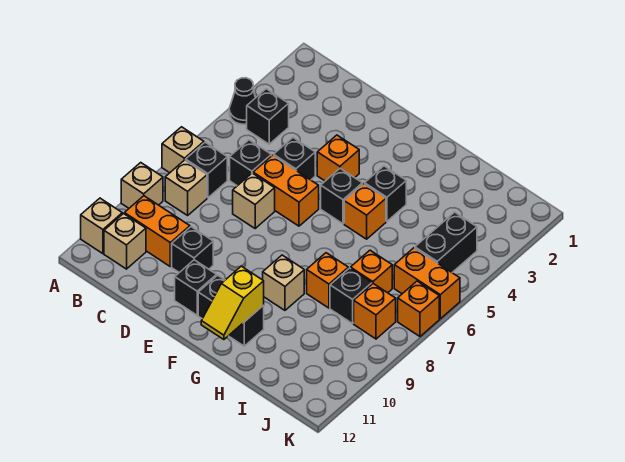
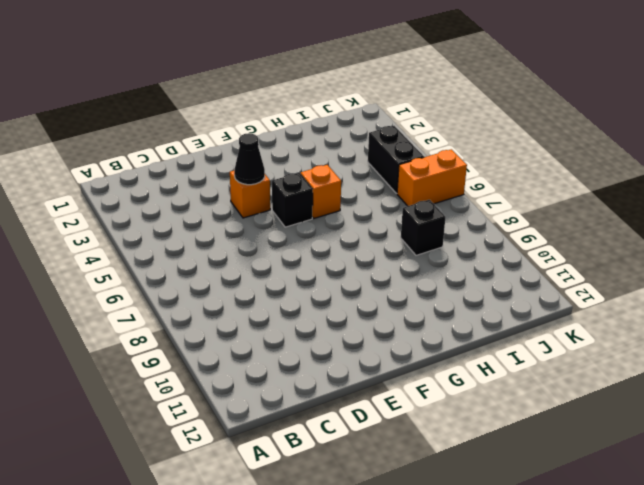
black 1x1 cone [234,133,265,185] -> black 1x1 cone moved to [229,78,256,124]
none -> tan 1x1 brick [162,127,204,173]
none -> tan 1x1 brick [121,163,163,208]
none -> tan 1x1 brick [81,198,122,254]

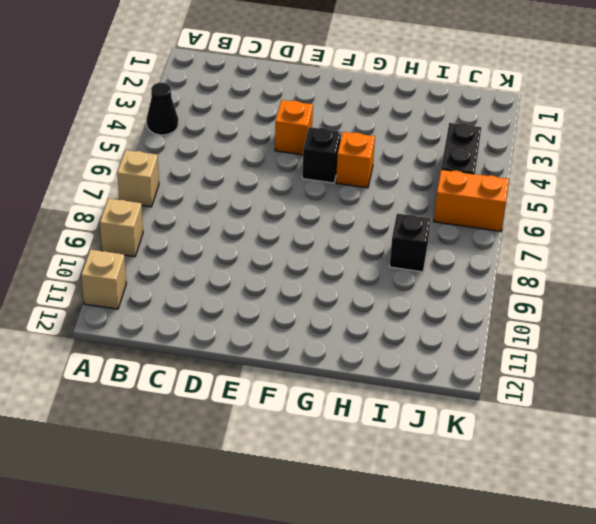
none -> black 1x1 brick [247,89,289,144]
none -> black 1x1 brick [186,142,227,198]
none -> tan 1x1 brick [165,160,207,215]

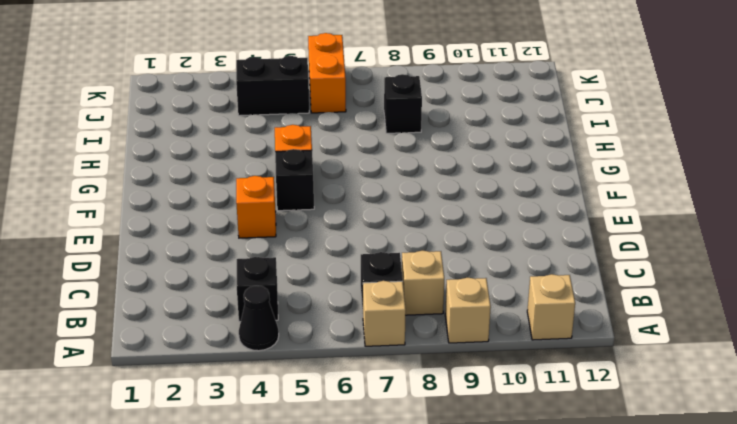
none -> orange 1x2 brick [124,196,190,267]
none -> tan 1x1 brick [104,214,146,269]
none -> black 1x1 brick [230,140,271,186]

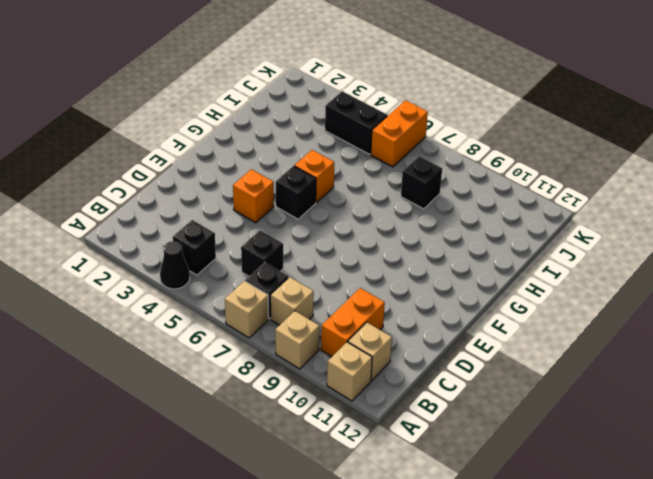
none -> black 1x1 brick [274,138,315,180]
none -> orange 1x2 brick [253,155,319,226]
none -> tan 1x1 brick [233,173,275,228]

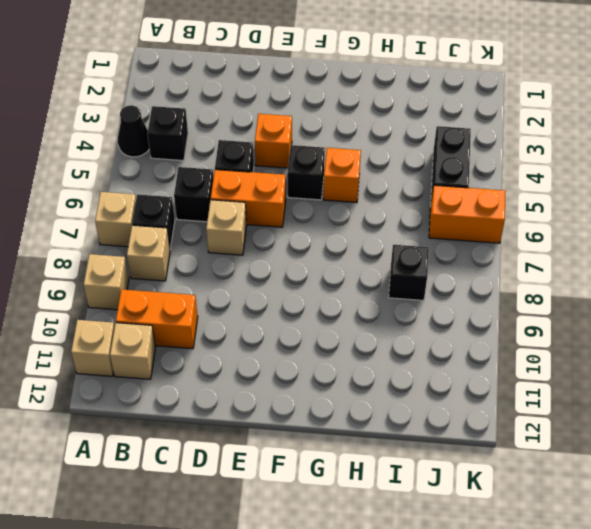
none -> black 1x1 brick [172,227,213,273]
none -> black 1x1 brick [175,260,217,315]
none -> black 1x2 brick [198,275,264,346]

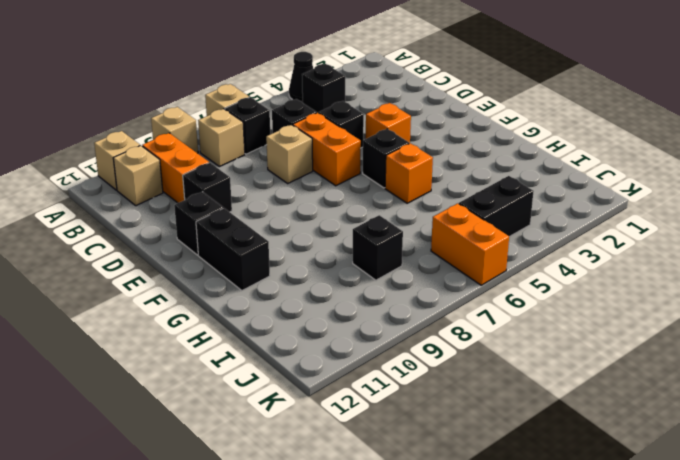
none -> black 1x1 brick [365,166,406,221]
none -> tan 1x1 brick [263,255,304,310]
none -> orange 1x1 brick [307,253,348,308]

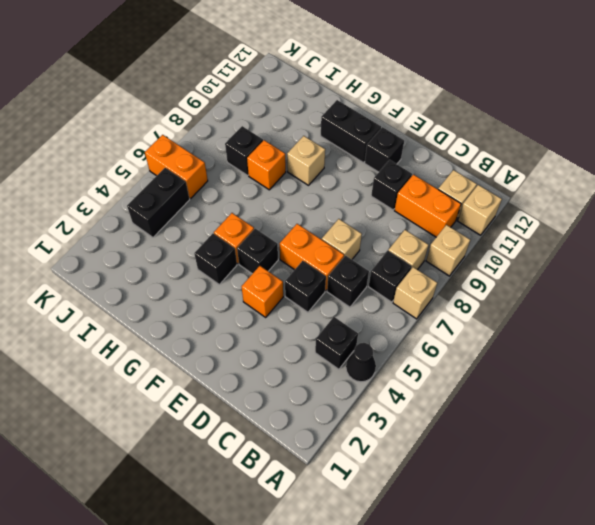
none -> orange 1x1 brick [351,250,392,293]
none -> orange 1x1 brick [354,284,396,339]
none -> orange 1x1 brick [398,281,439,336]

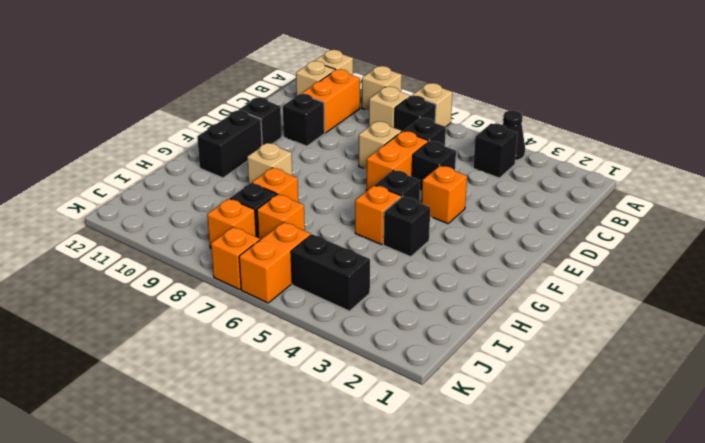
none -> yellow 1x2 slope [201,266,264,340]

